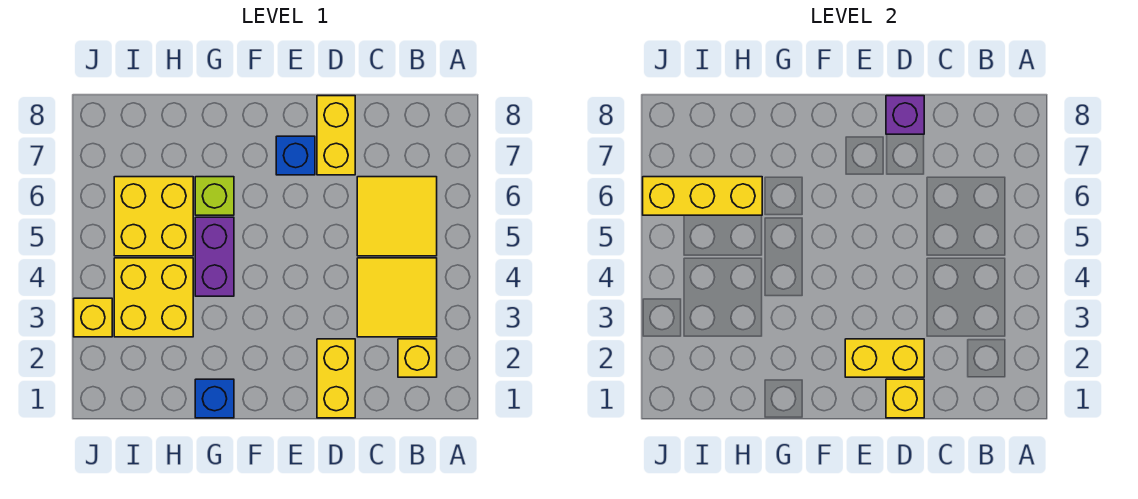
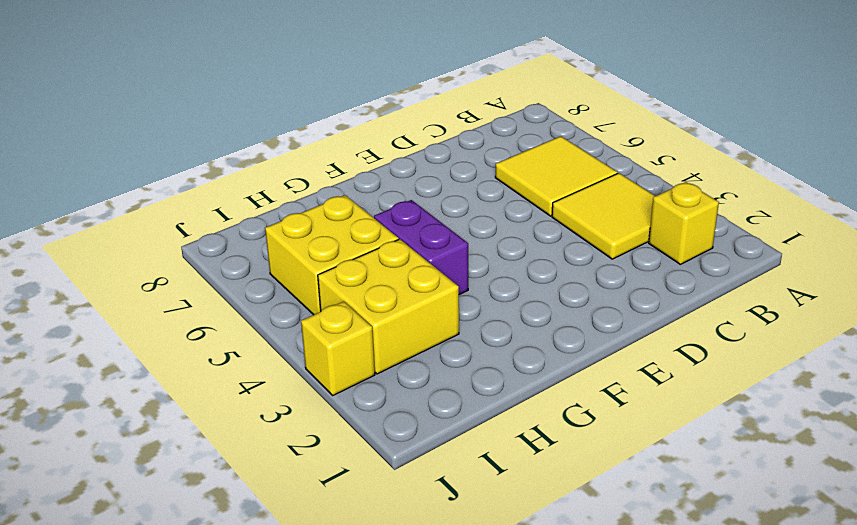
none -> yellow 1x2 brick [317,339,355,418]
none -> yellow 1x2 brick [317,96,355,175]
none -> blue 1x1 brick [276,136,315,175]

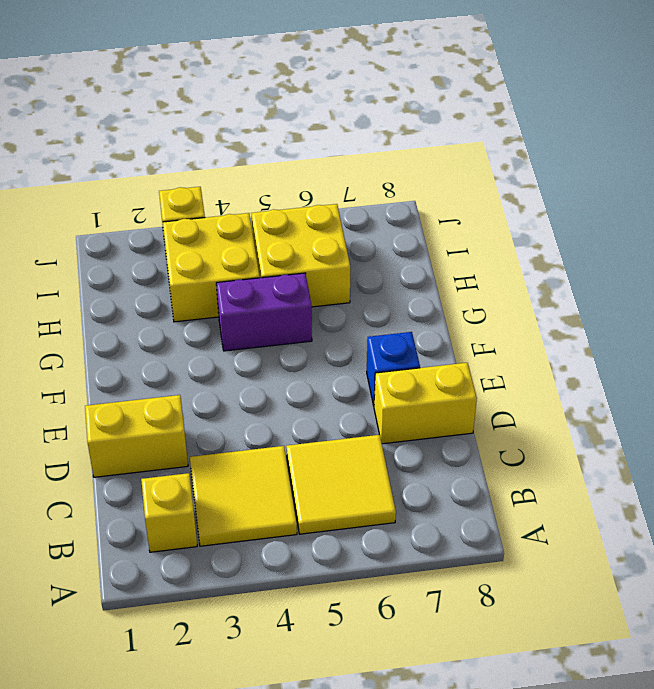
none -> blue 1x1 brick [195,379,234,418]
none -> lime 1x1 brick [195,177,234,215]
none -> yellow 1x1 brick [886,379,924,418]

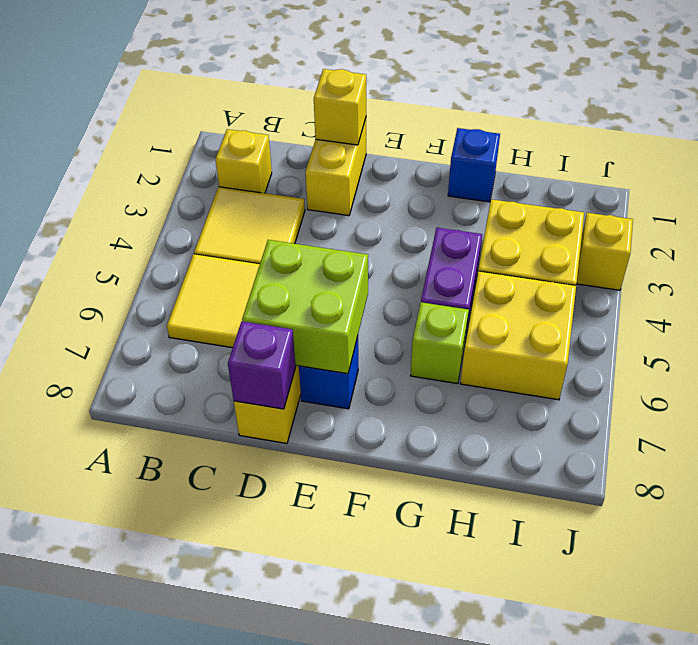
lime 2x2 brick [242,240,368,374] -> none
none -> yellow 1x2 brick [845,339,924,377]
none -> yellow 1x3 brick [643,177,762,215]

